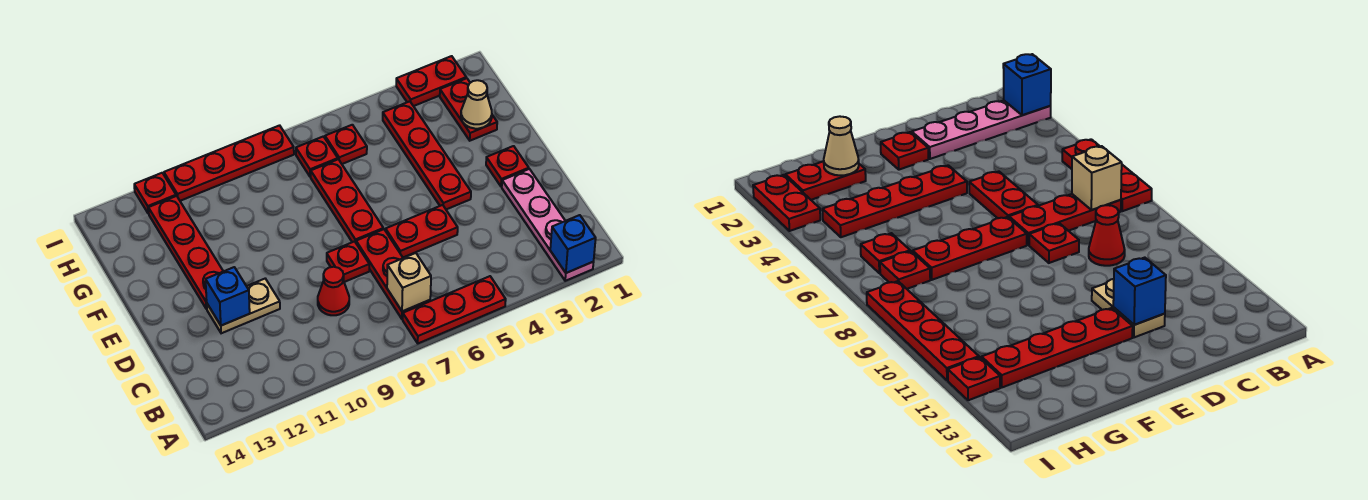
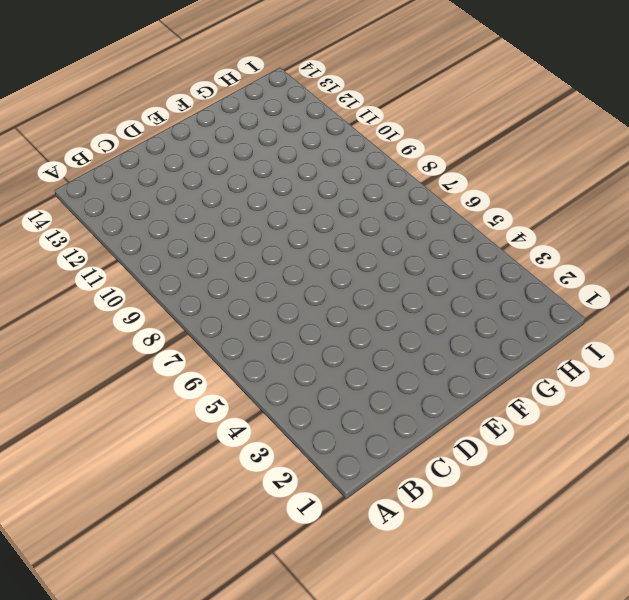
none -> pink 1x4 plate [502,169,594,281]
none -> red 1x3 plate [403,276,506,343]
none -> red 1x3 plate [356,229,430,319]

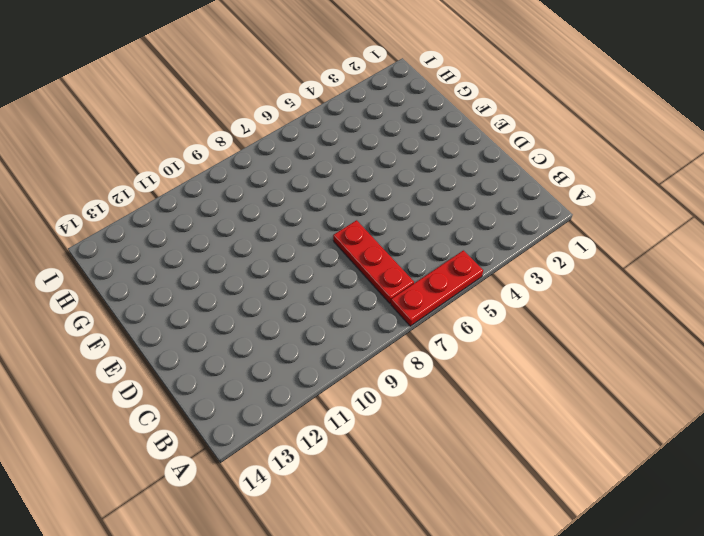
none -> pink 1x4 plate [502,169,594,281]
none -> red 1x1 cone [318,267,349,315]
none -> red 1x2 plate [386,205,458,257]

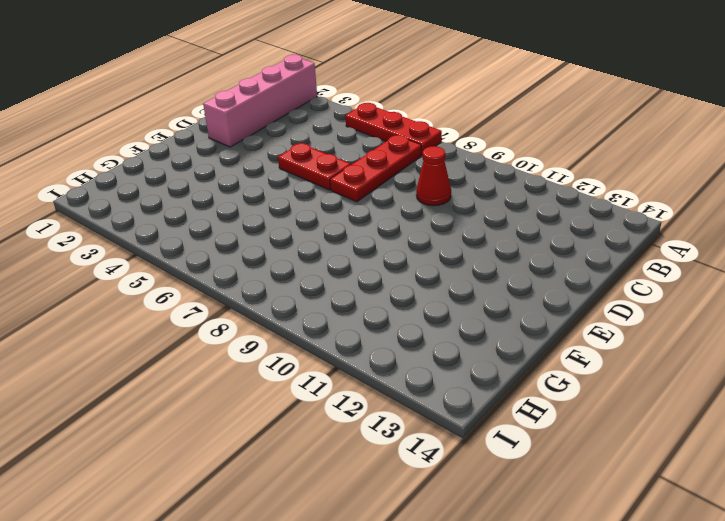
pink 1x4 brick [203,55,317,147] -> pink 1x4 plate [502,169,594,281]
none -> red 1x1 plate [327,241,369,282]
none -> tan 1x2 plate [207,279,280,333]
none -> red 1x1 plate [486,146,529,187]

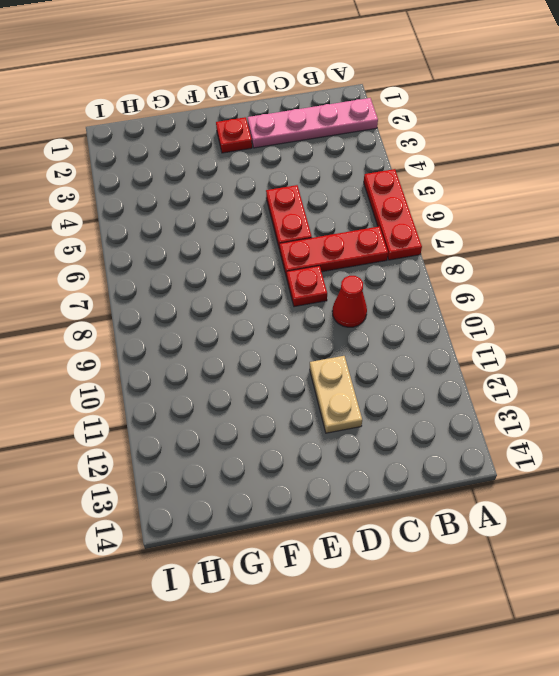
none -> red 1x4 plate [383,101,471,209]
none -> red 1x3 plate [311,159,383,243]
none -> red 1x4 plate [148,196,223,309]

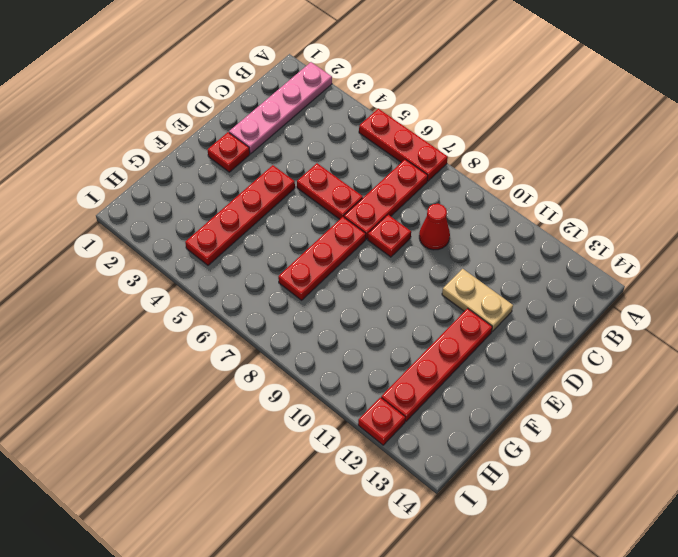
none -> red 1x2 plate [440,78,497,141]
none -> red 1x1 plate [325,125,367,164]
none -> red 1x1 plate [296,136,338,177]

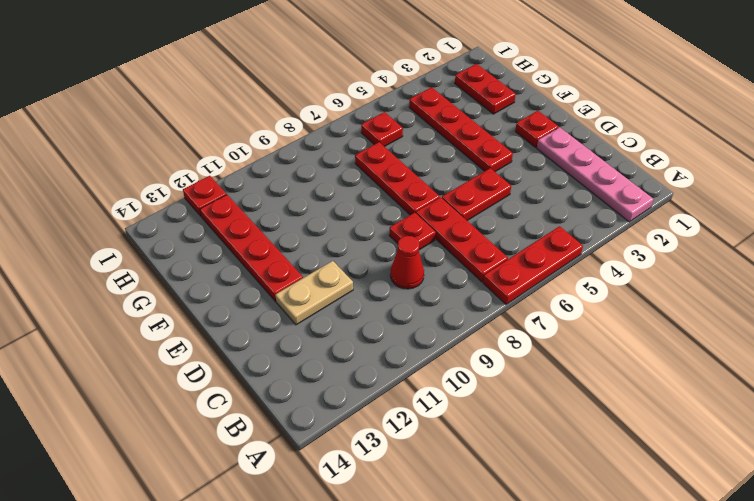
none -> red 1x1 plate [296,136,338,177]
none -> red 1x2 plate [396,56,466,106]
none -> red 1x4 plate [164,125,294,201]

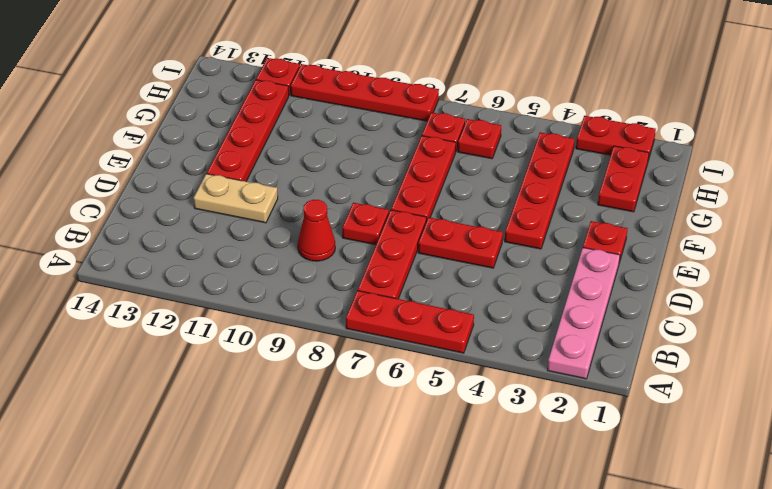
none -> blue 1x1 brick [550,215,596,273]
none -> tan 1x1 brick [387,253,431,311]
none -> blue 1x1 brick [206,267,250,326]

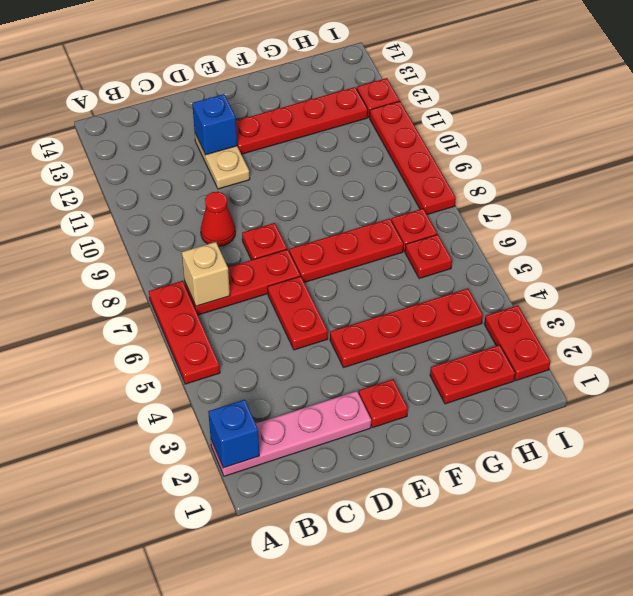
none -> tan 1x1 cone [461,80,492,129]

